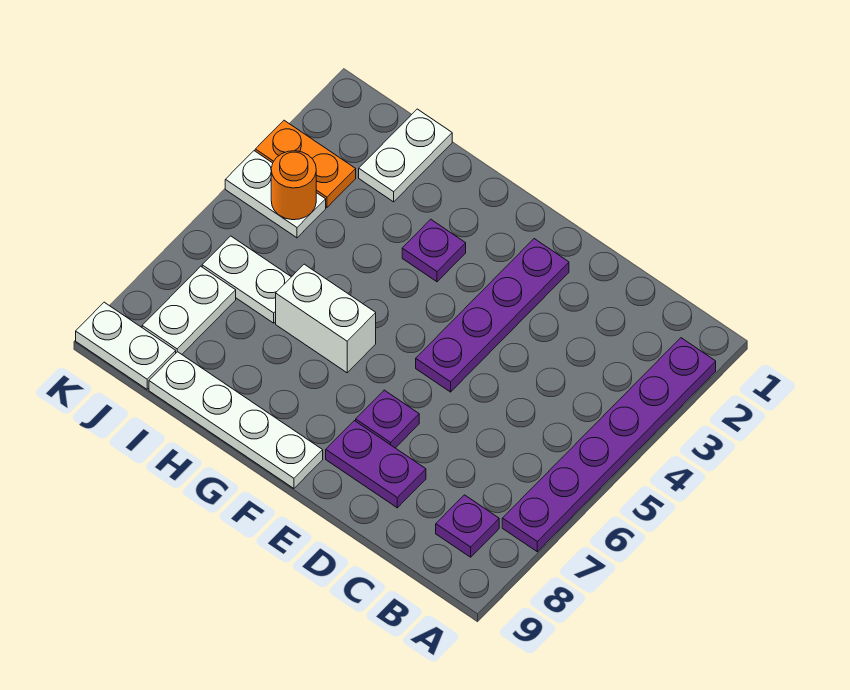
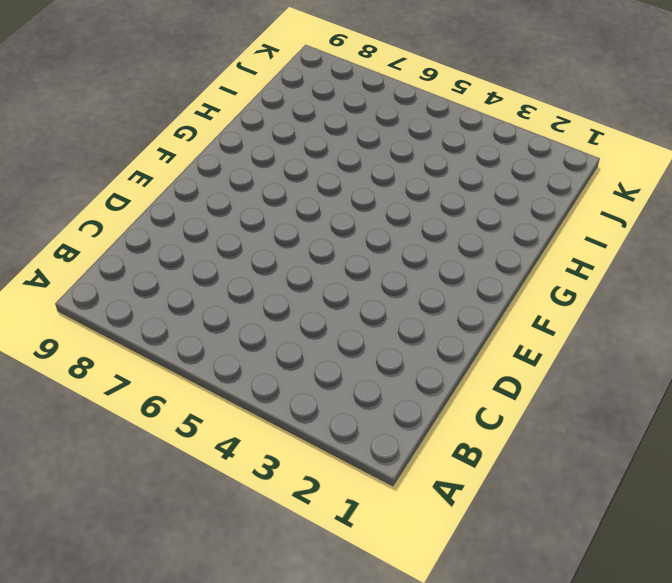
none -> purple 1x6 plate [502,338,716,552]
none -> purple 1x1 plate [436,495,499,557]
none -> purple 1x2 plate [326,421,426,508]

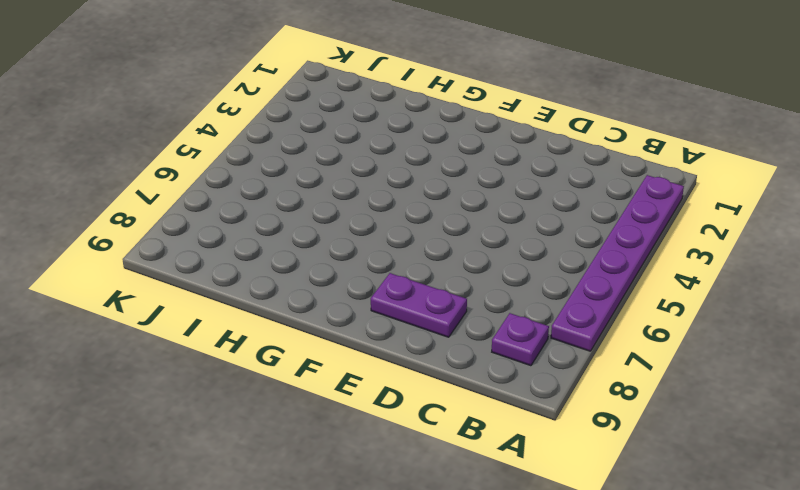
none -> purple 1x4 plate [416,239,569,392]
none -> purple 1x1 plate [356,390,419,448]
none -> white 1x4 plate [149,352,323,488]

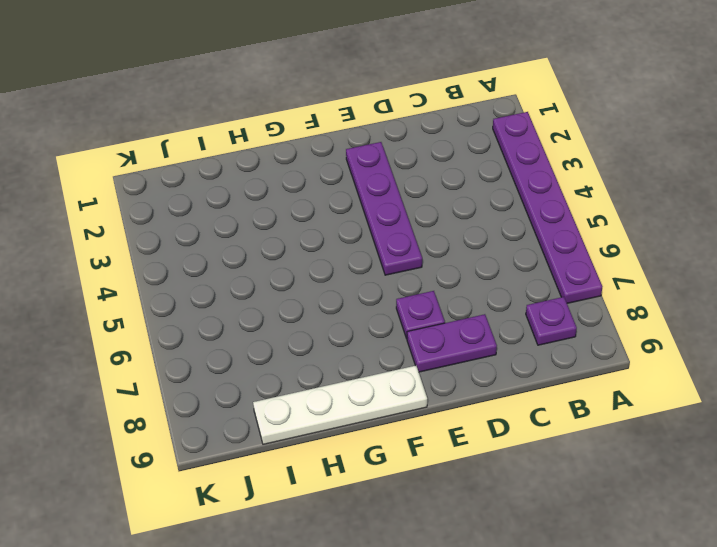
none -> purple 1x1 plate [402,219,466,282]
none -> white 1x2 brick [276,264,376,373]
none -> white 1x2 plate [359,109,452,202]

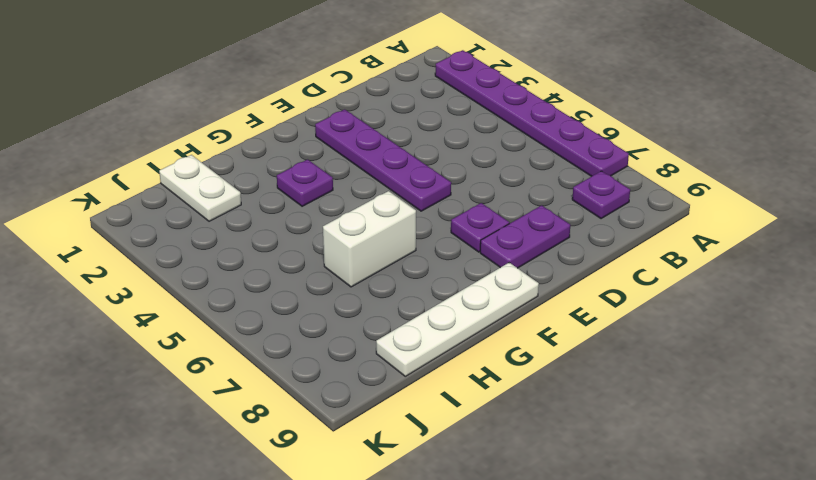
none -> white 1x2 plate [202,236,291,323]
none -> orange 1x2 plate [255,120,356,207]
none -> white 1x2 plate [225,151,326,238]

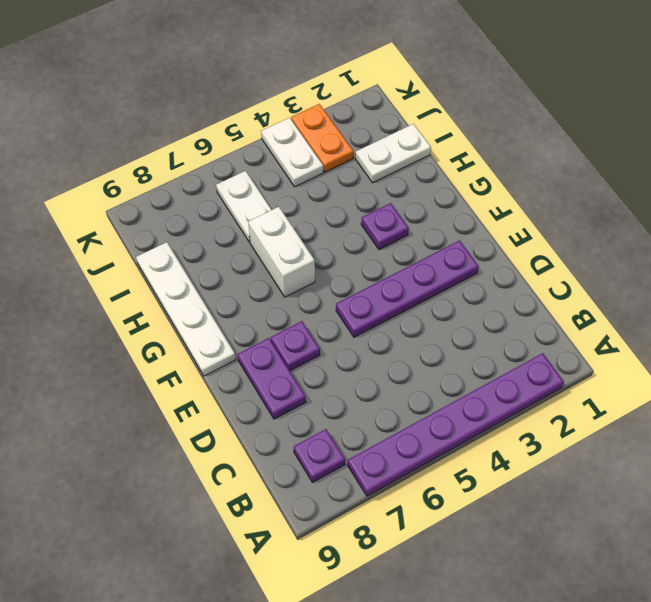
none -> white 1x2 plate [142,266,236,354]
none -> white 1x2 plate [76,302,176,389]
none -> orange 1x1 round brick [271,151,316,220]

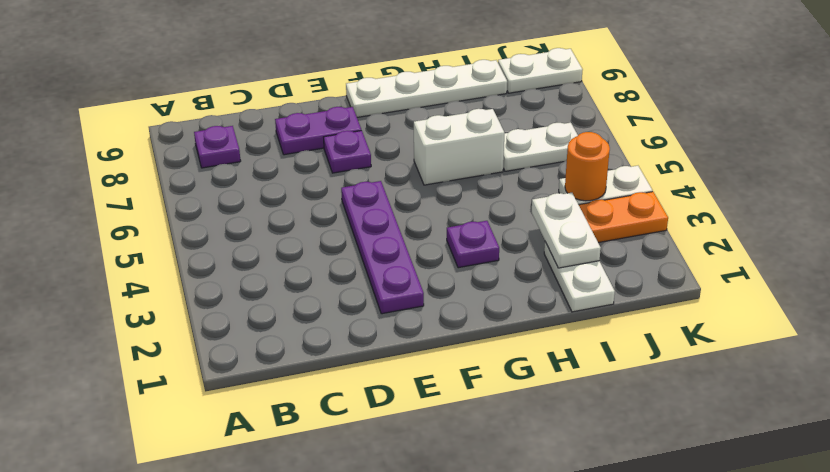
white 1x2 plate [532,193,601,268] -> white 1x2 plate moved to [142,266,236,354]
none -> purple 1x6 plate [502,338,716,552]

